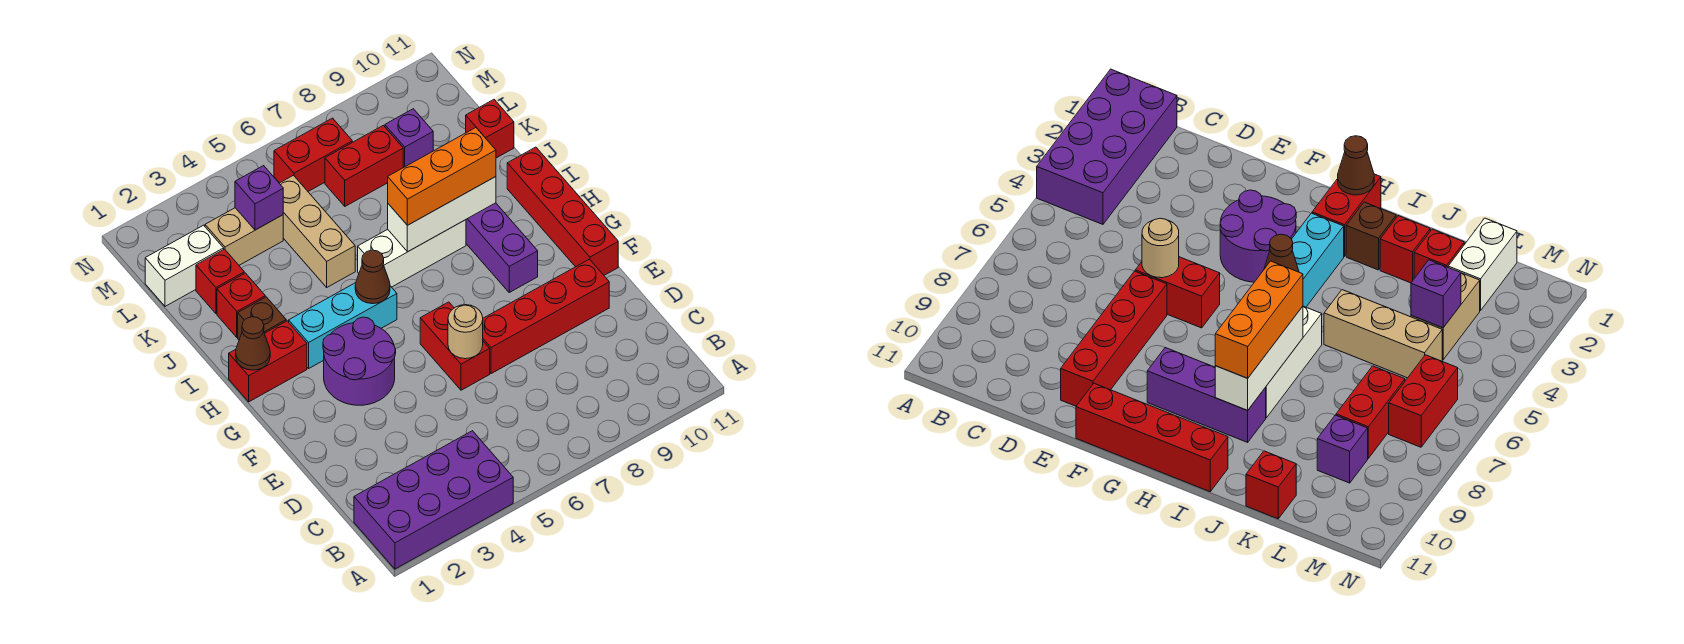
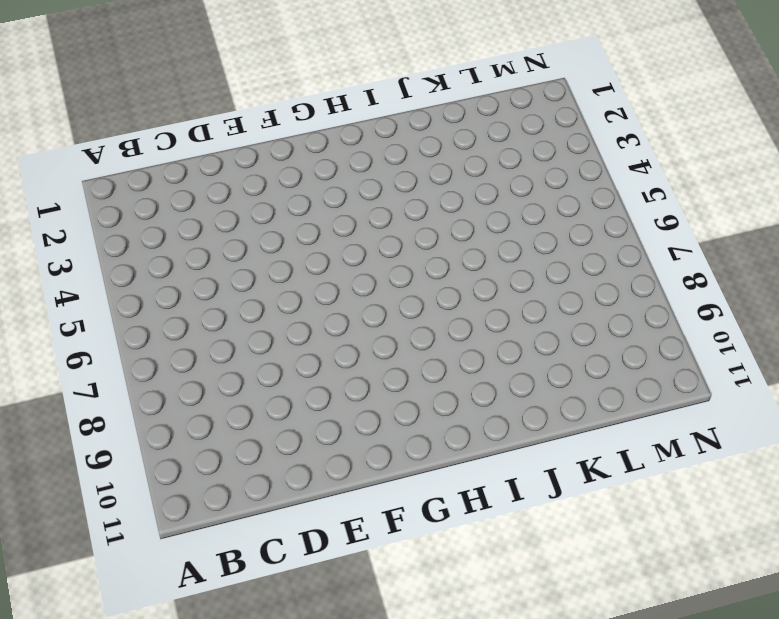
none -> purple 2x4 brick [354,431,513,569]
none -> red 1x2 brick [420,302,490,390]
none -> red 1x4 brick [483,259,609,374]

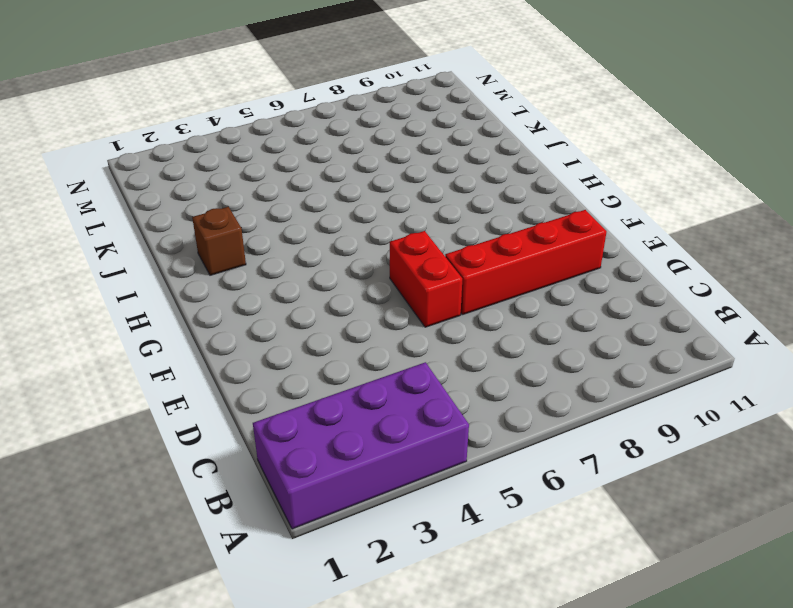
none -> purple 2x2 round brick [323,317,396,405]
none -> red 1x4 brick [507,147,618,275]
none -> purple 1x3 brick [466,203,538,292]

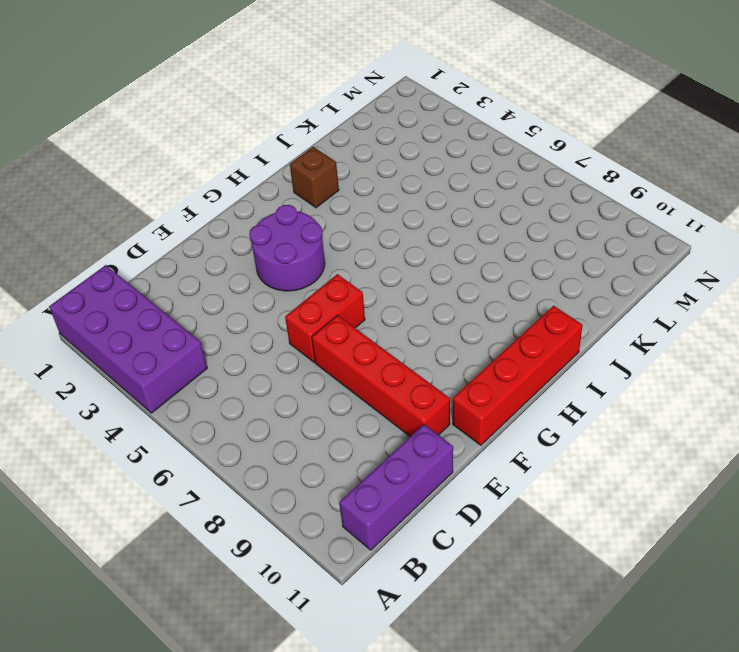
purple 1x3 brick [339,424,453,550] -> purple 1x3 brick moved to [466,203,538,292]
none -> red 1x2 brick [229,321,307,402]
none -> cyan 1x3 brick [289,283,397,368]
none -> white 1x3 brick [358,220,466,287]

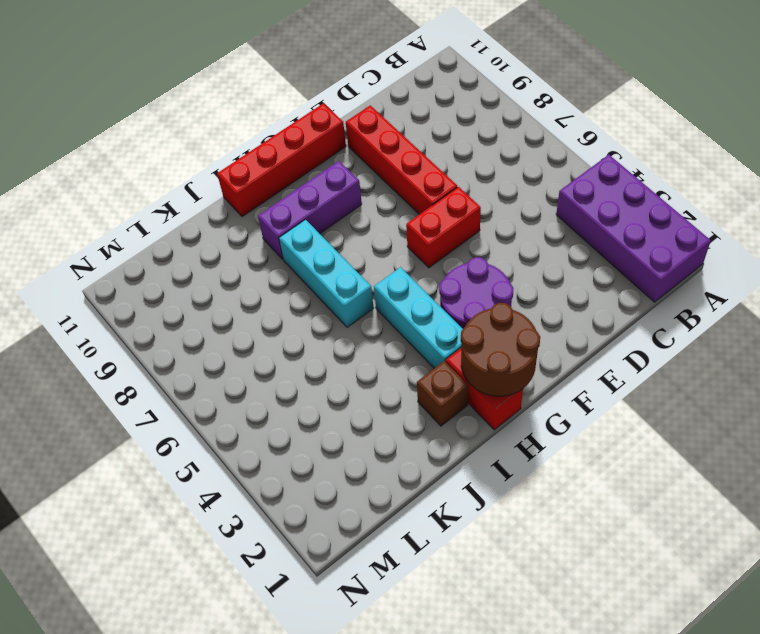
brown 2x2 round brick [461,303,540,396] -> brown 1x1 cone [236,317,270,370]
cyan 1x3 brick [279,220,373,327] -> white 1x3 brick [358,220,466,287]
none -> red 1x1 brick [217,273,265,337]
none -> tan 1x3 brick [279,175,355,287]
none -> red 1x1 brick [196,249,244,314]

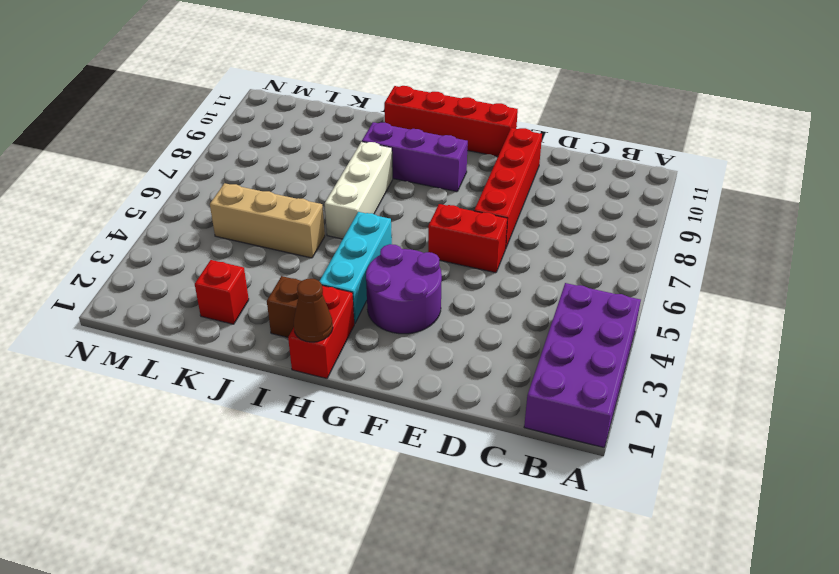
none -> red 1x1 brick [217,273,265,337]
none -> red 1x1 brick [466,100,514,158]
none -> white 1x2 brick [145,225,224,306]

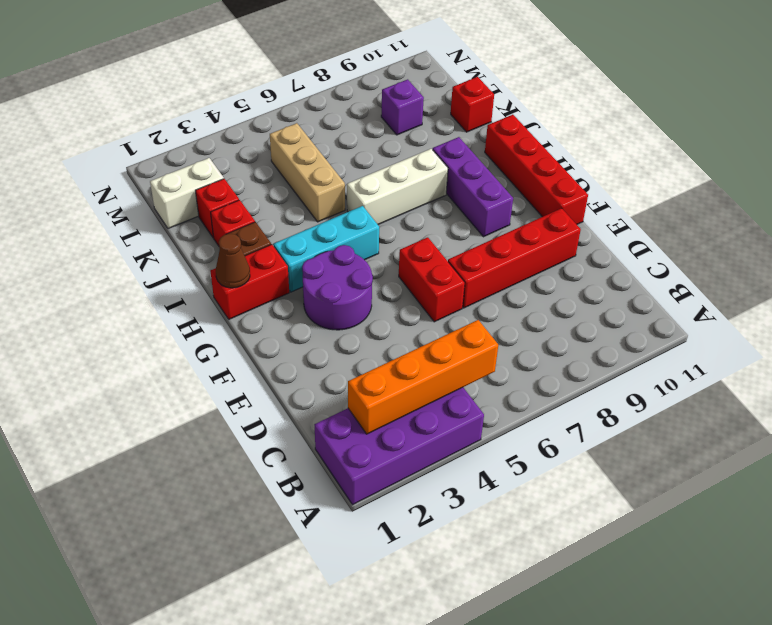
orange 1x4 brick [348,320,498,434] -> none
none -> tan 1x2 brick [205,208,283,265]
none -> red 1x2 brick [325,125,403,206]
none -> red 1x2 brick [274,118,352,191]

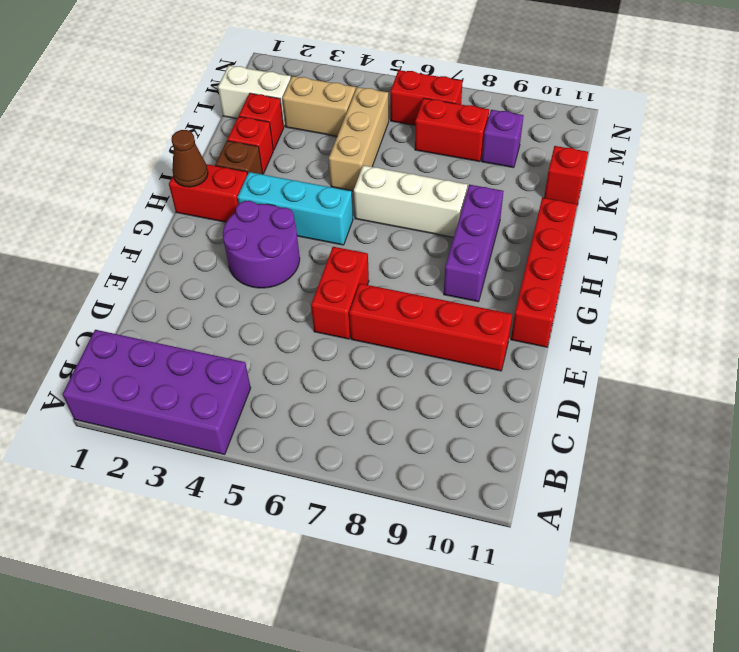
none -> tan 1x1 round brick [448,305,483,359]
none -> brown 1x1 cone [355,250,390,304]
none -> white 1x3 brick [388,177,496,252]

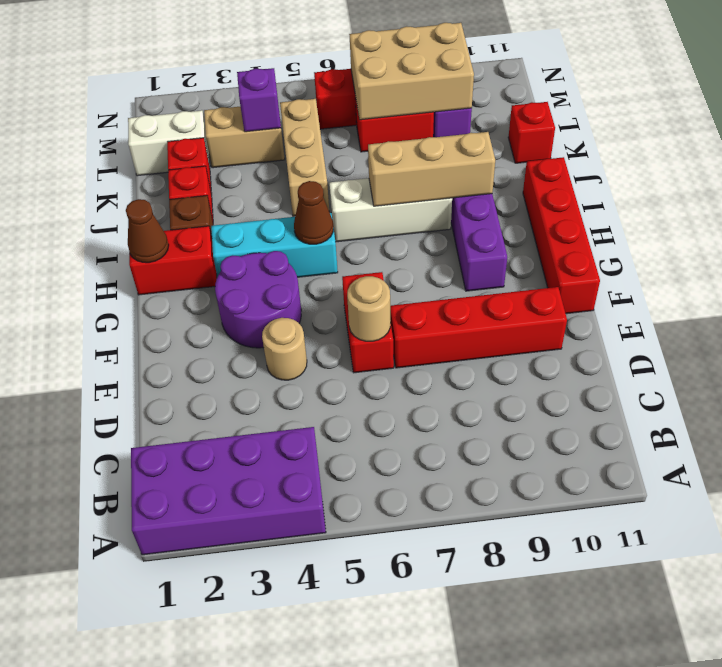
tan 1x1 round brick [262,318,307,380] -> none
tan 1x3 brick [368,132,495,206] -> white 1x3 brick [388,177,496,252]
tan 2x3 brick [349,23,474,120] -> none
none -> orange 1x3 brick [388,128,496,225]

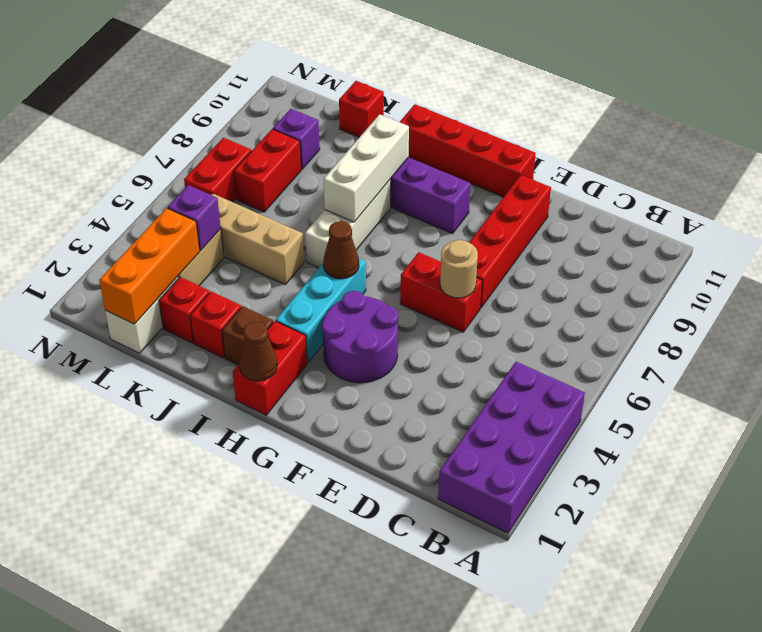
orange 1x3 brick [99,208,200,324] -> orange 1x3 brick moved to [388,128,496,225]

